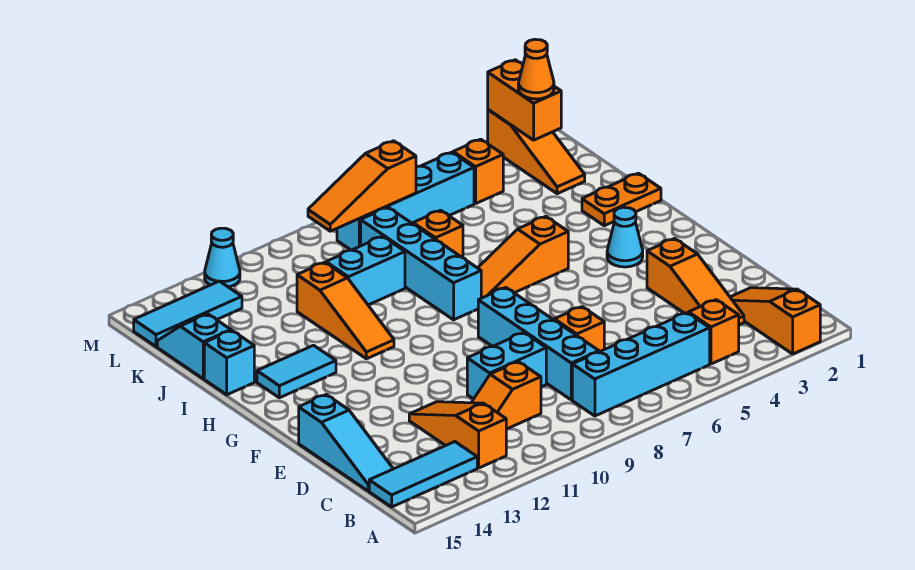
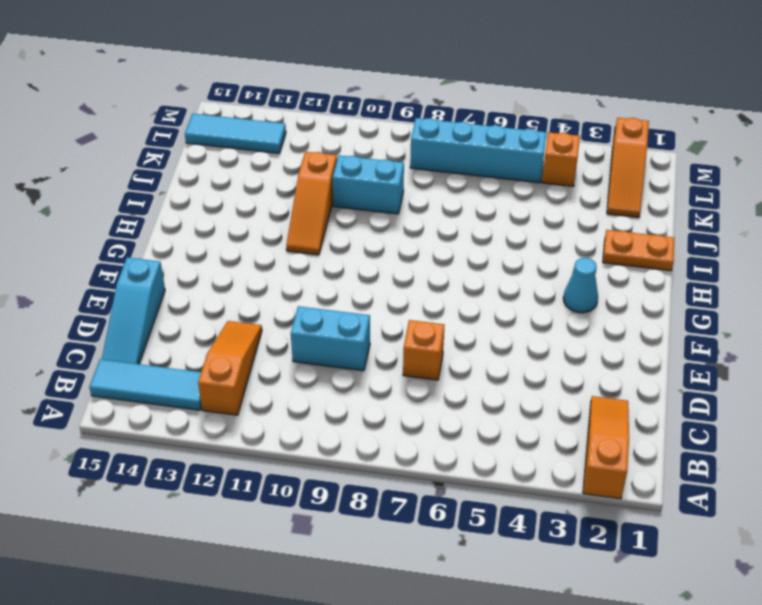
none -> orange 1x1 brick [689,300,739,364]
none -> cyan 1x4 brick [572,313,710,416]
none -> orange 1x3 slope [647,239,744,325]

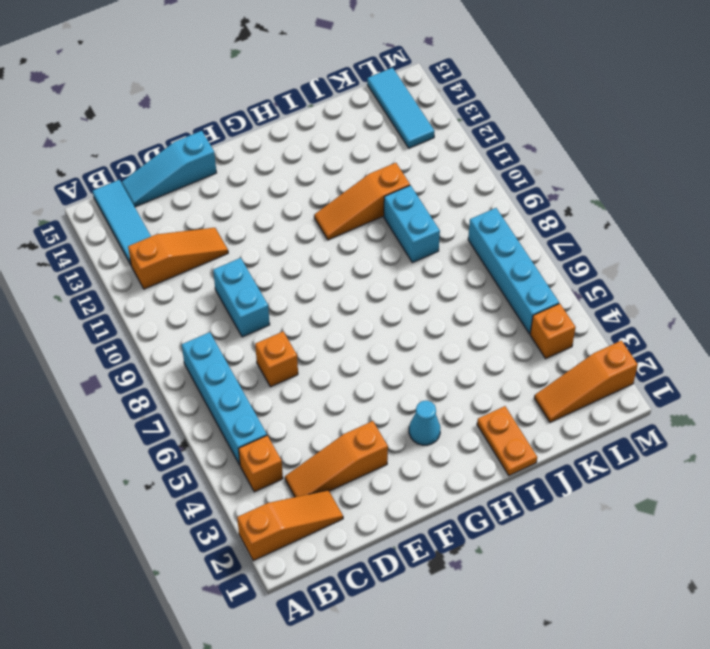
none -> cyan 1x4 brick [478,288,599,400]
none -> orange 1x2 slope [471,362,541,429]
none -> orange 1x3 slope [478,216,568,298]

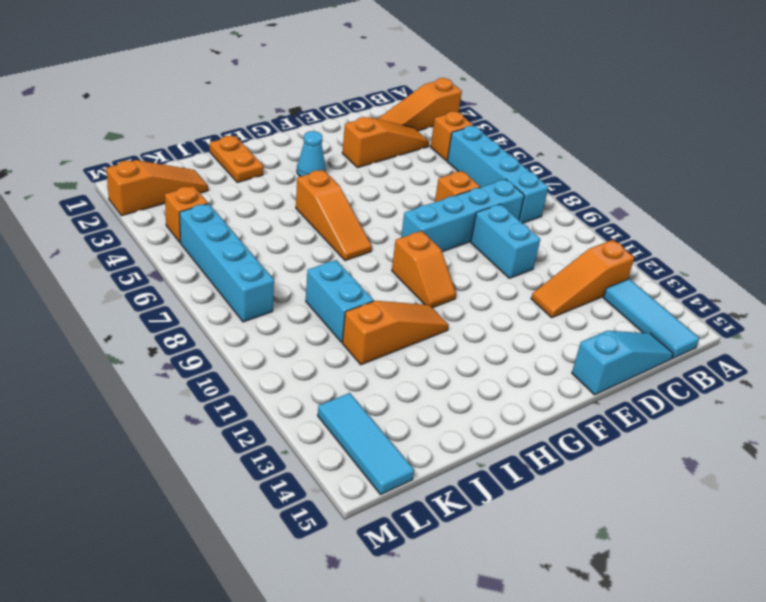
orange 1x2 slope [392,231,456,308] -> orange 1x2 slope moved to [471,362,541,429]
none -> cyan 1x4 brick [361,207,481,320]
none -> cyan 1x2 tile [257,345,336,398]
none -> cyan 1x1 brick [204,331,254,395]

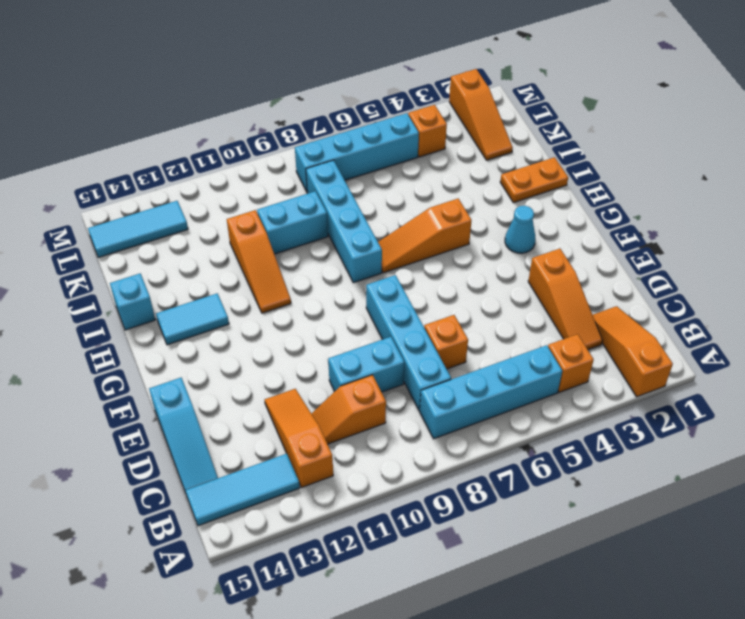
none -> orange 1x1 brick [413,210,463,258]
none -> cyan 1x2 slope [157,314,231,379]
none -> cyan 1x1 cone [205,228,240,287]

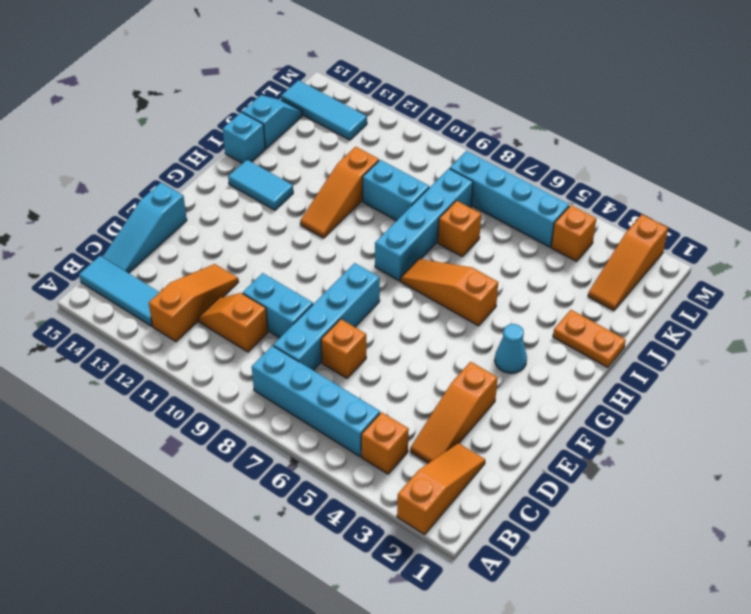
none -> cyan 1x1 cone [205,228,240,287]
none -> orange 1x2 brick [488,60,561,140]
none -> orange 1x3 slope [308,141,416,231]

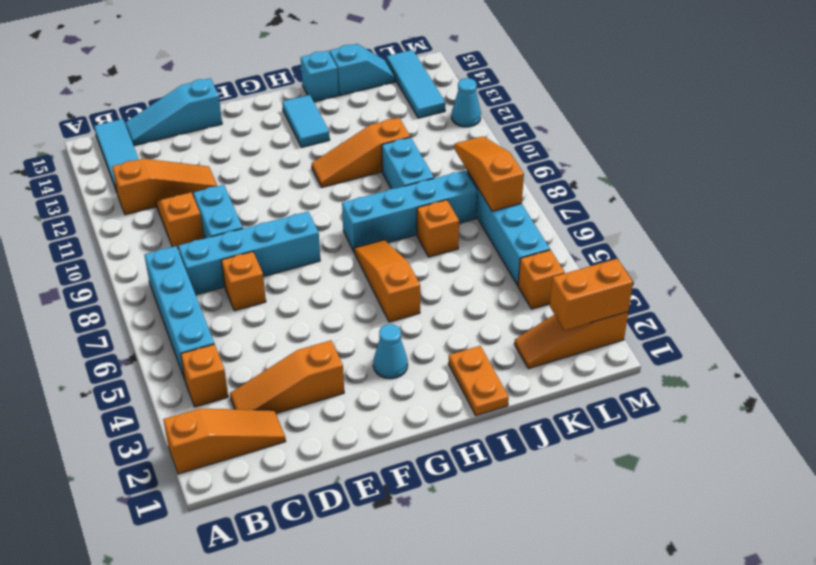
none -> orange 1x1 cone [518,39,554,99]

